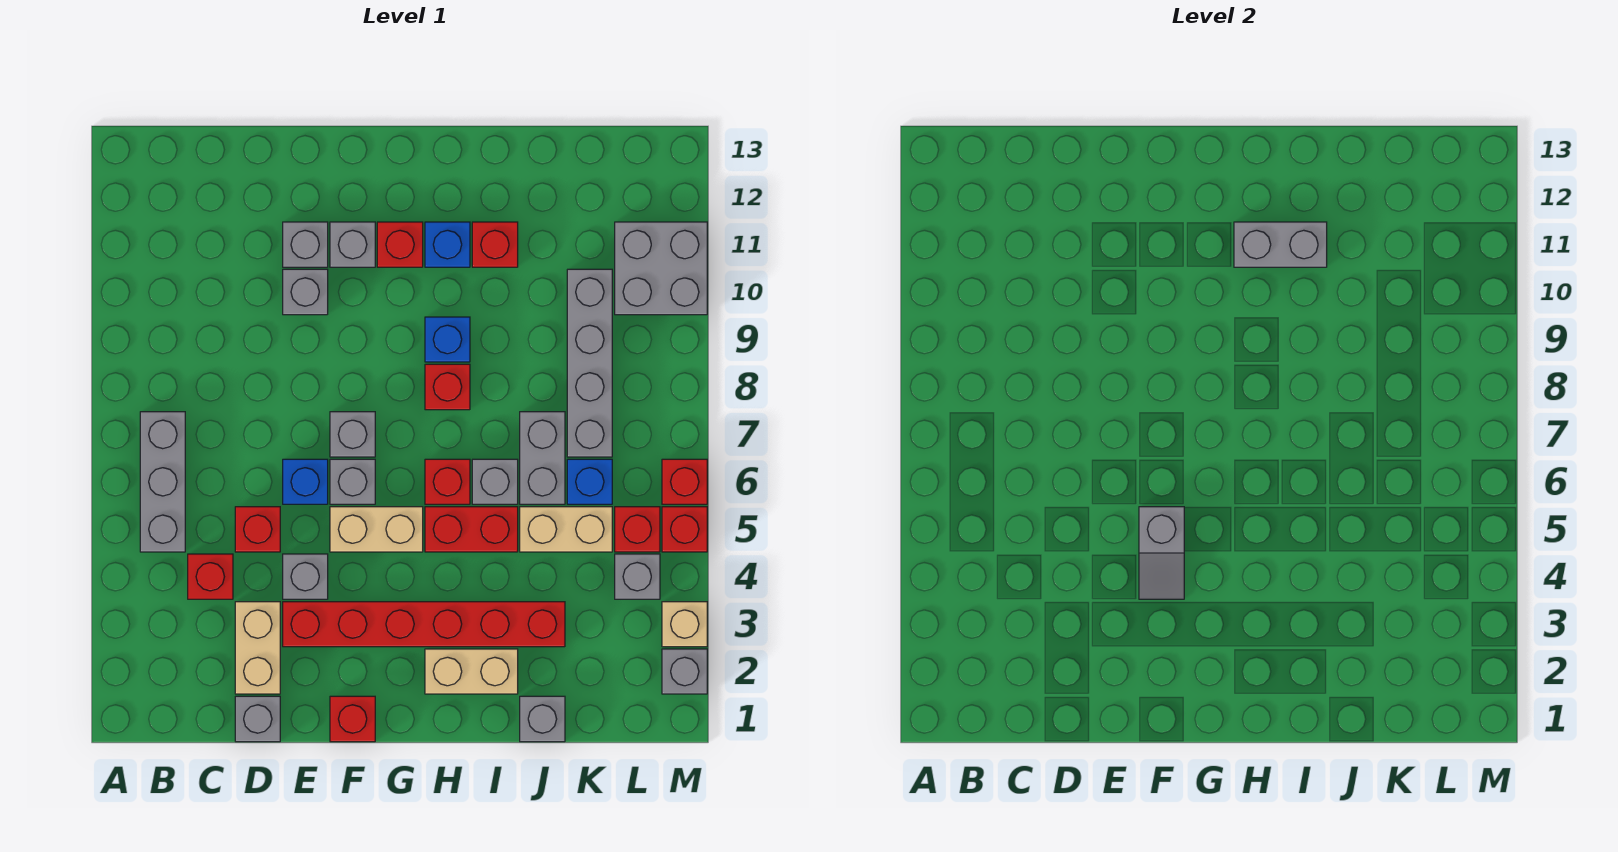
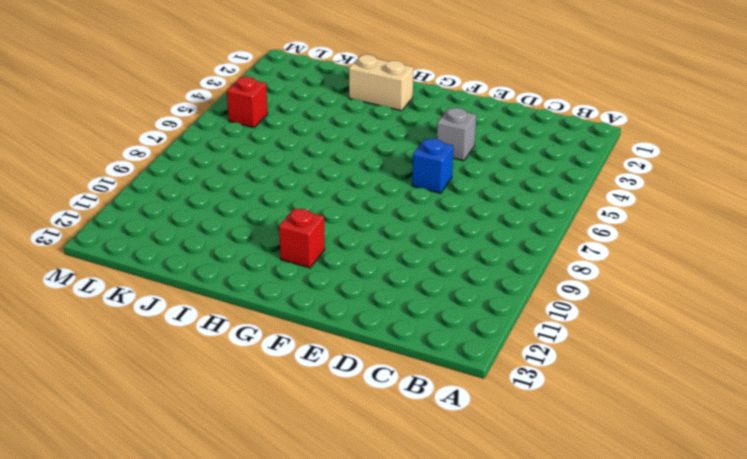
none -> grey 1x3 brick [140,412,185,552]
none -> red 1x1 brick [188,554,233,599]
none -> grey 1x1 brick [235,696,280,742]
none -> tan 1x2 brick [235,602,280,694]

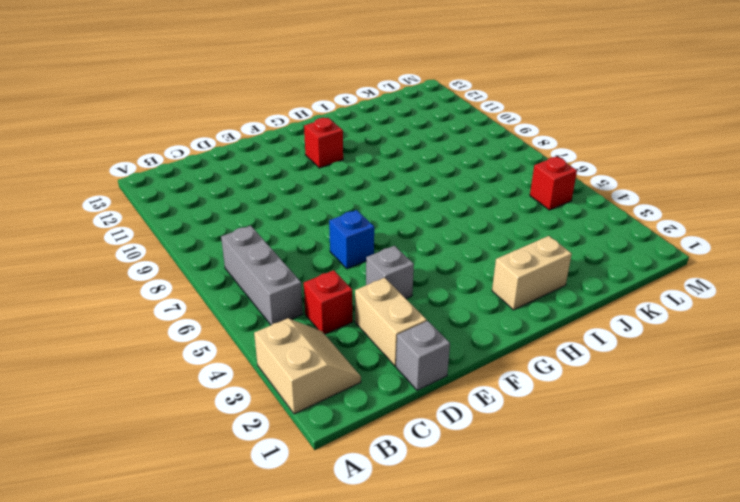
tan 2x2 slope [254,318,361,414] -> none
none -> red 1x1 brick [235,507,280,552]
none -> red 1x6 brick [283,602,565,647]
none -> grey 1x1 brick [283,269,328,315]
none -> grey 1x1 brick [283,222,328,267]

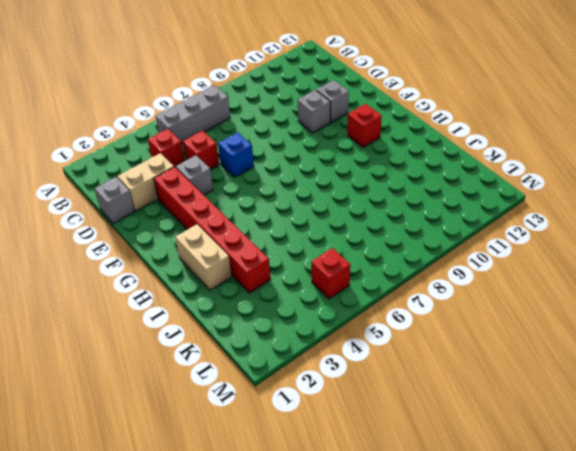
none -> red 1x1 brick [330,696,375,742]
none -> tan 1x2 brick [330,507,423,552]
none -> grey 1x1 brick [330,459,375,504]
none -> grey 1x1 brick [330,412,375,457]

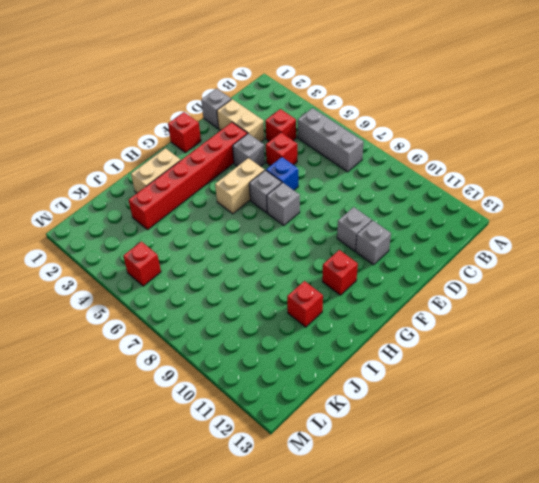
none -> grey 1x1 brick [330,222,375,267]
none -> red 1x2 brick [425,507,518,552]
none -> red 1x1 brick [425,459,470,504]
none -> red 1x1 brick [425,364,470,410]

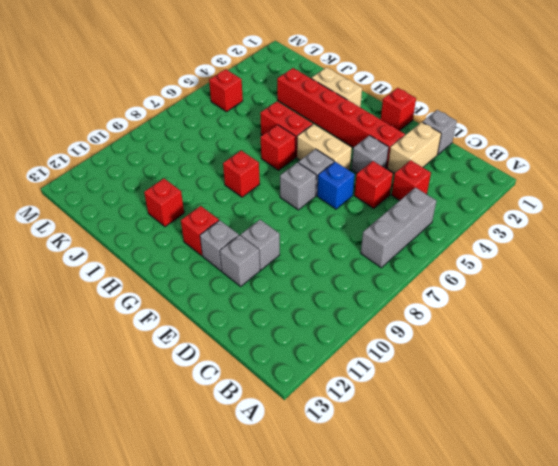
none -> blue 1x1 brick [425,317,470,362]
none -> blue 1x1 brick [425,222,470,267]
none -> grey 1x1 brick [472,459,518,504]
none -> grey 1x1 brick [520,696,565,742]

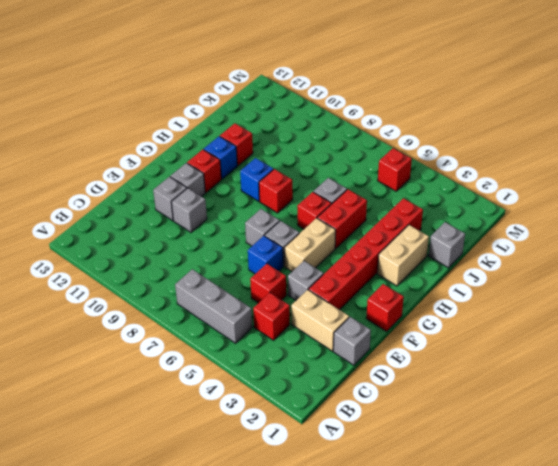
none -> tan 1x2 brick [520,507,612,552]
none -> grey 1x2 brick [520,412,565,504]
none -> blue 1x1 brick [567,459,612,504]
none -> grey 1x4 brick [567,269,612,457]

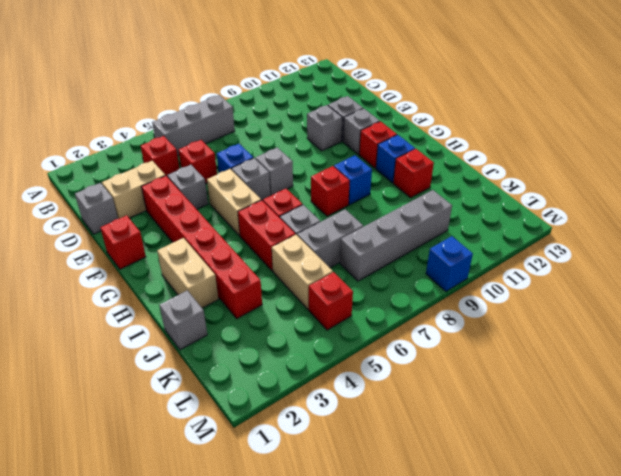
blue 1x1 brick [426,236,473,291] -> blue 1x1 brick moved to [567,459,612,504]
none -> grey 1x1 brick [615,554,660,599]
none -> grey 2x2 brick [615,222,707,315]
none -> grey 1x1 brick [662,649,707,694]
none -> tan 1x1 brick [662,602,707,647]

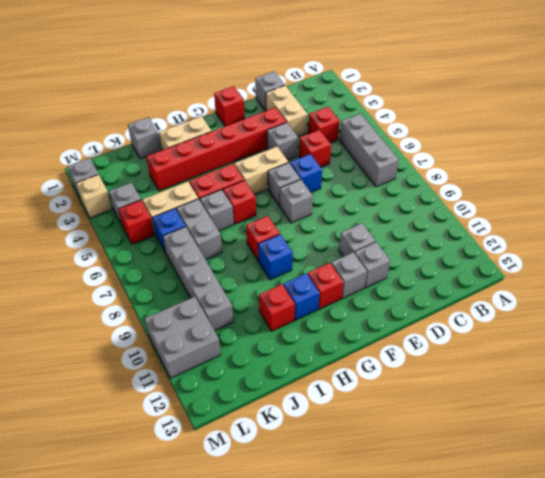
none -> red 1x1 brick [662,507,707,552]
none -> red 1x1 brick [662,459,707,504]
none -> grey 1x2 slope [1139,507,1184,599]
none -> grey 1x2 brick [1234,222,1327,267]

